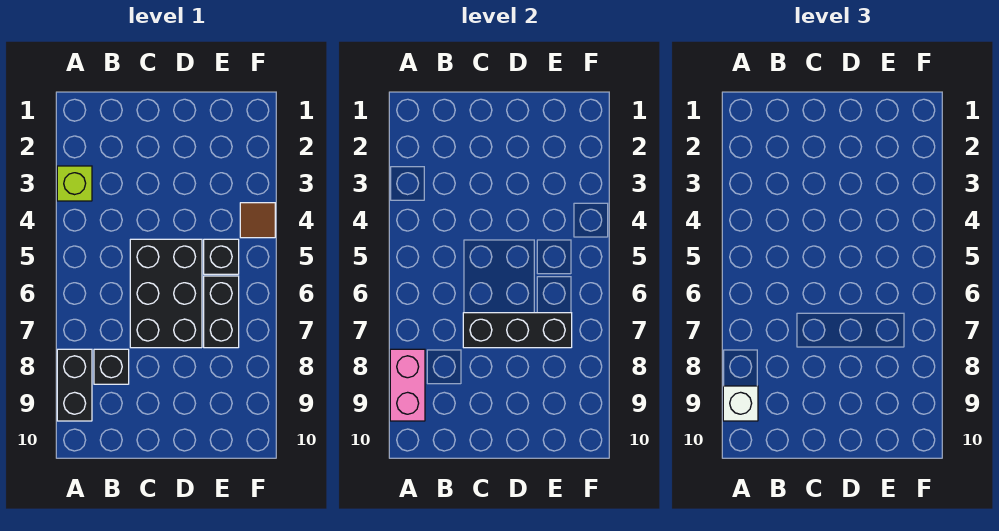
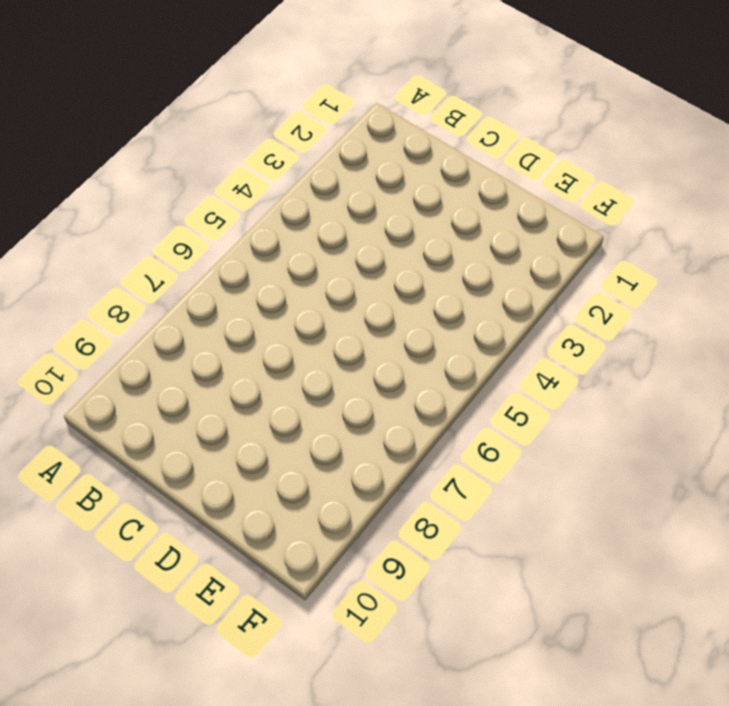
none -> lime 1x1 brick [57,166,92,201]
none -> black 1x2 brick [57,349,92,421]

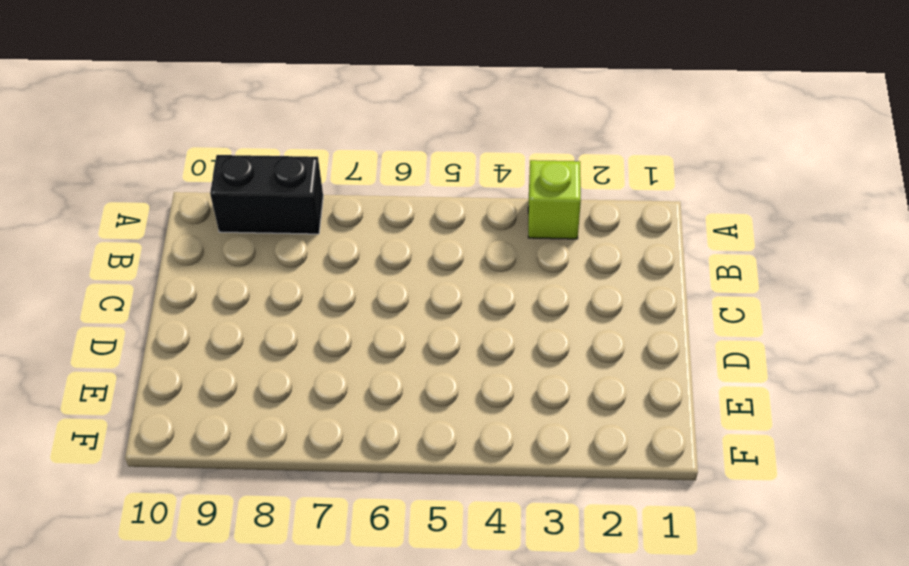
none -> black 1x1 brick [94,349,129,384]
none -> black 2x3 brick [130,239,202,348]

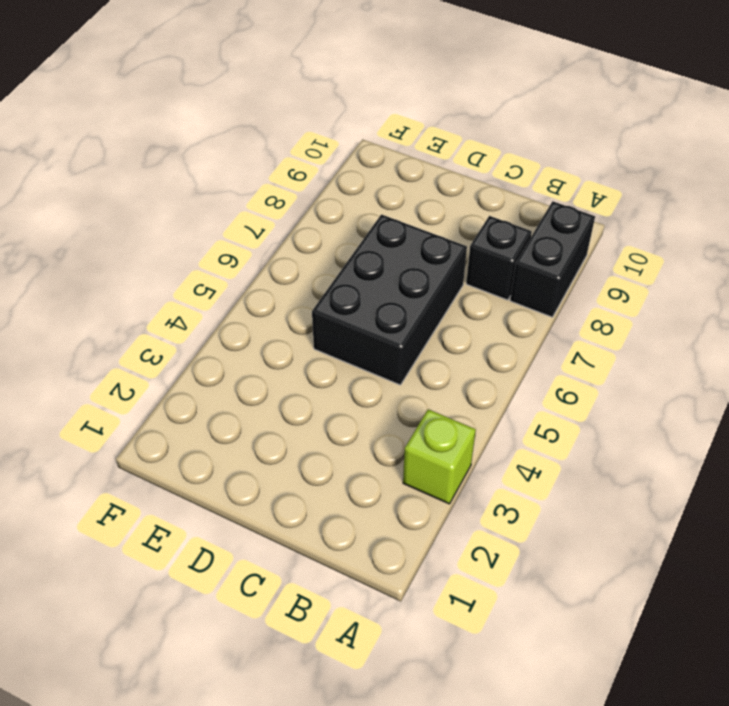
none -> black 1x1 brick [204,239,239,274]
none -> black 1x2 brick [204,276,239,348]

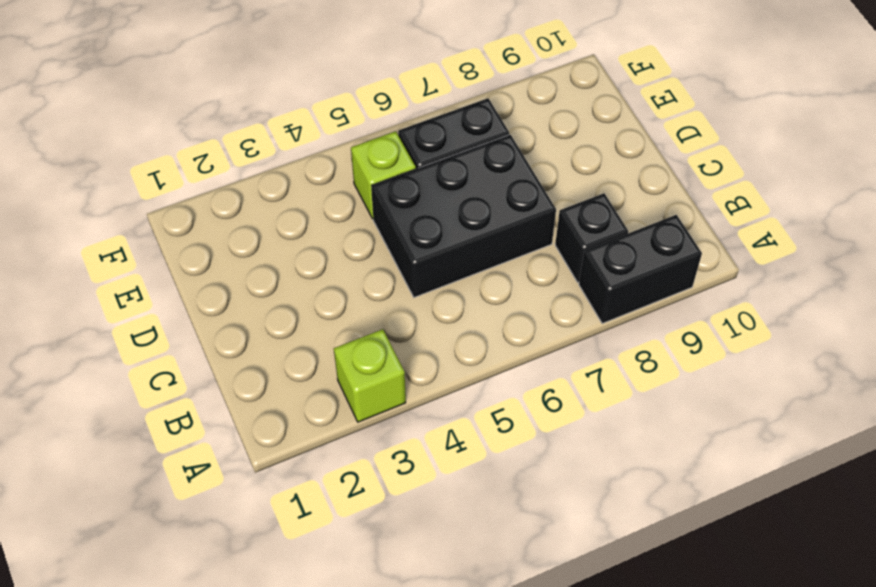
lime 1x1 brick [351,131,416,219] -> black 1x1 brick [204,239,239,274]
none -> brown 1x1 tile [240,203,275,238]
none -> pink 1x2 brick [390,349,425,421]

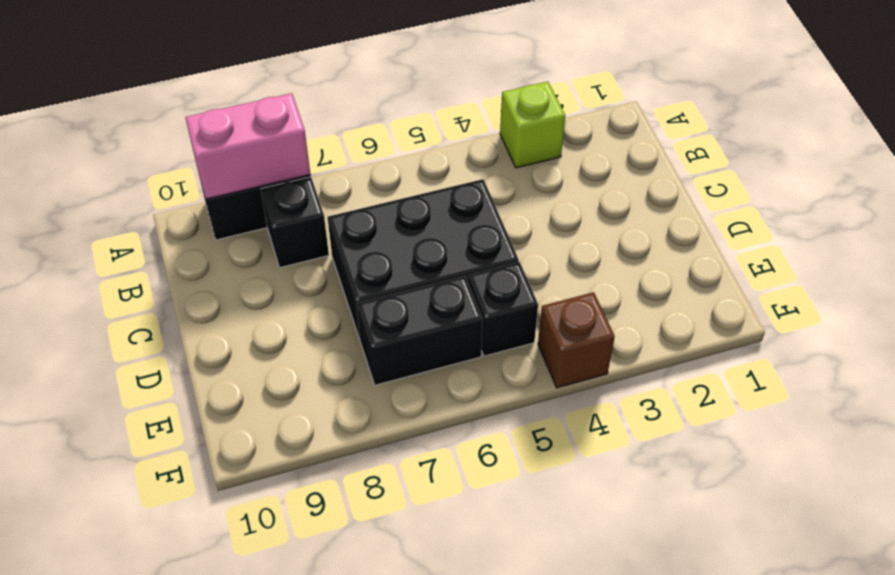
brown 1x1 brick [538,292,615,388] -> brown 1x1 tile [240,203,275,238]
none -> black 1x3 brick [463,313,572,348]
none -> white 1x1 brick [723,386,758,421]

